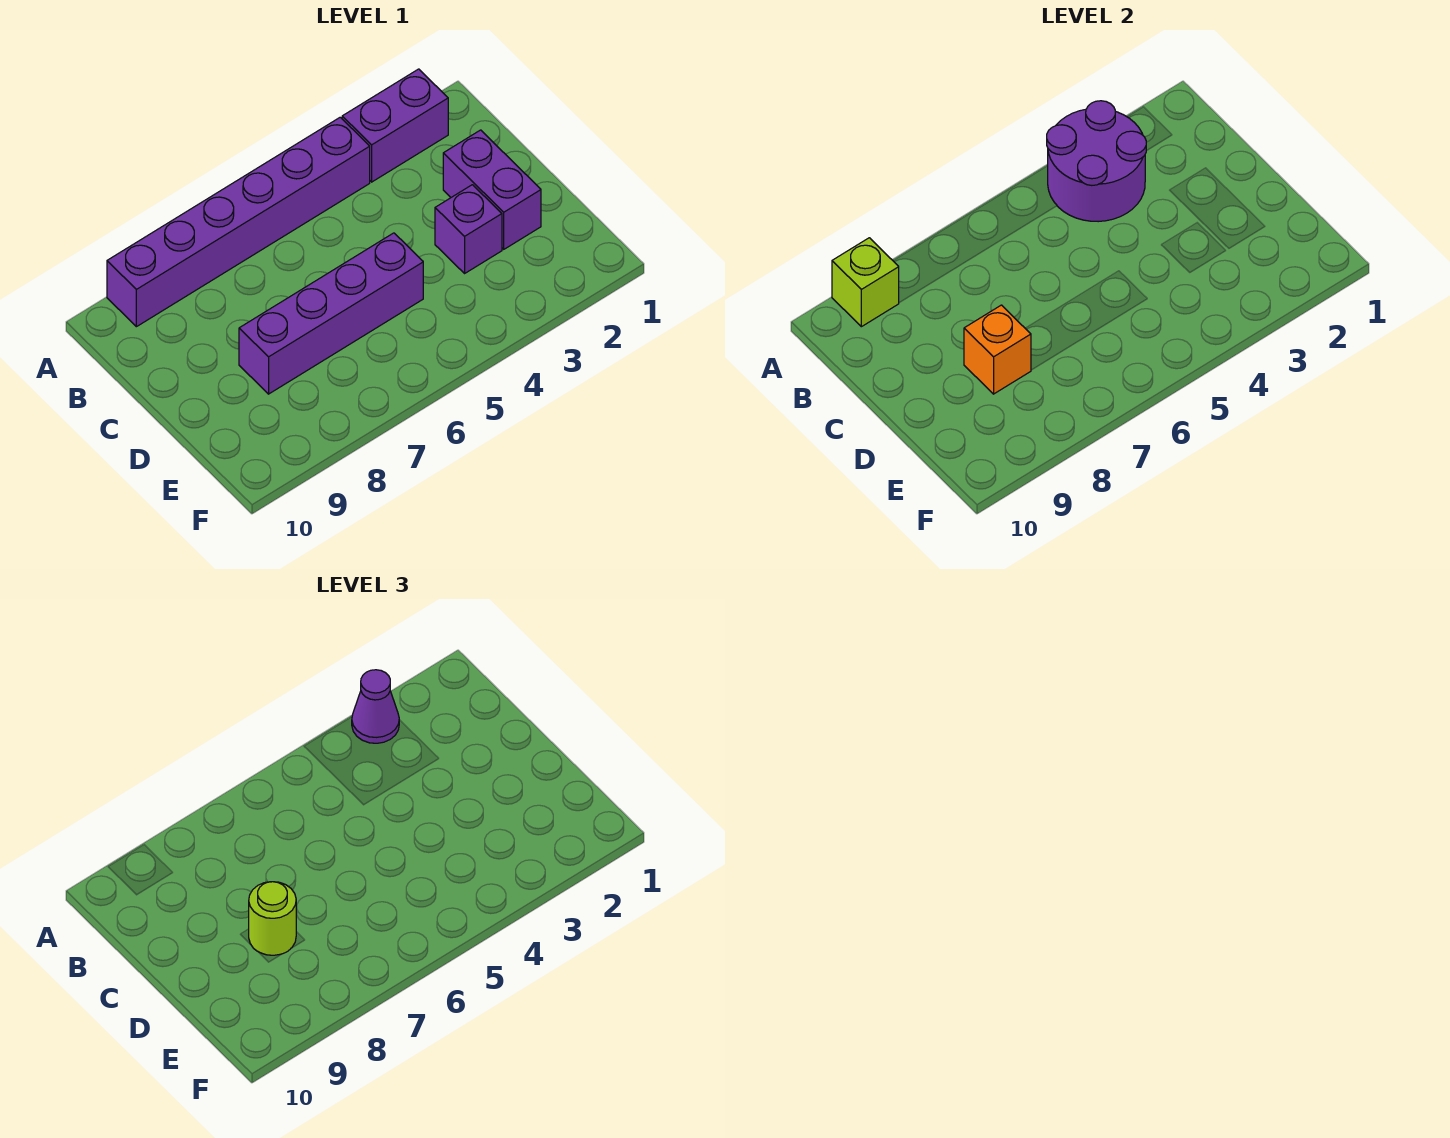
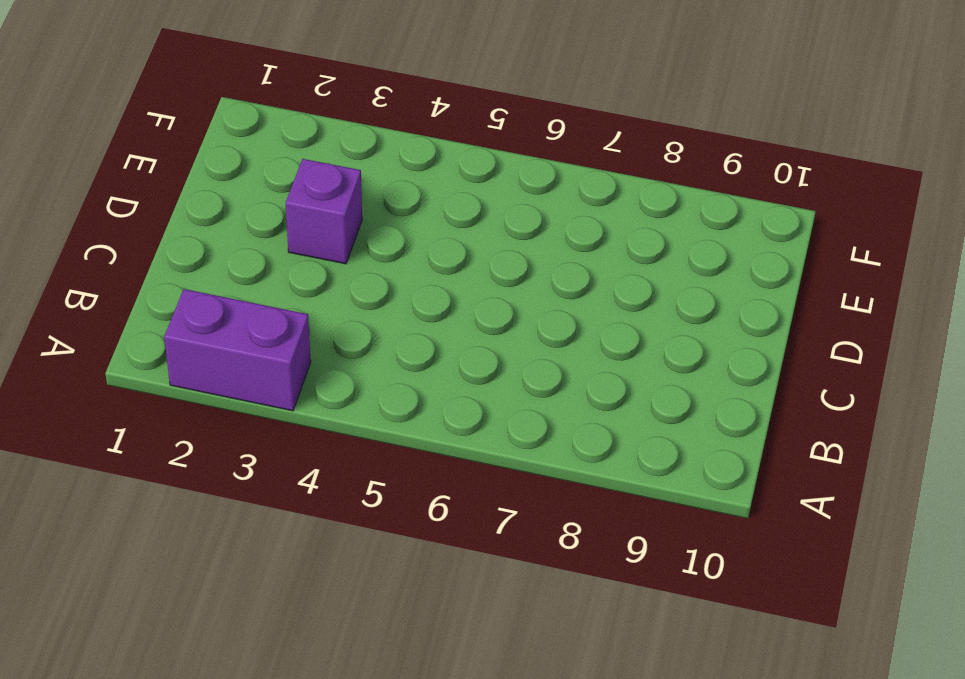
none -> purple 1x6 brick [107,117,370,327]
none -> purple 1x2 brick [443,130,541,249]

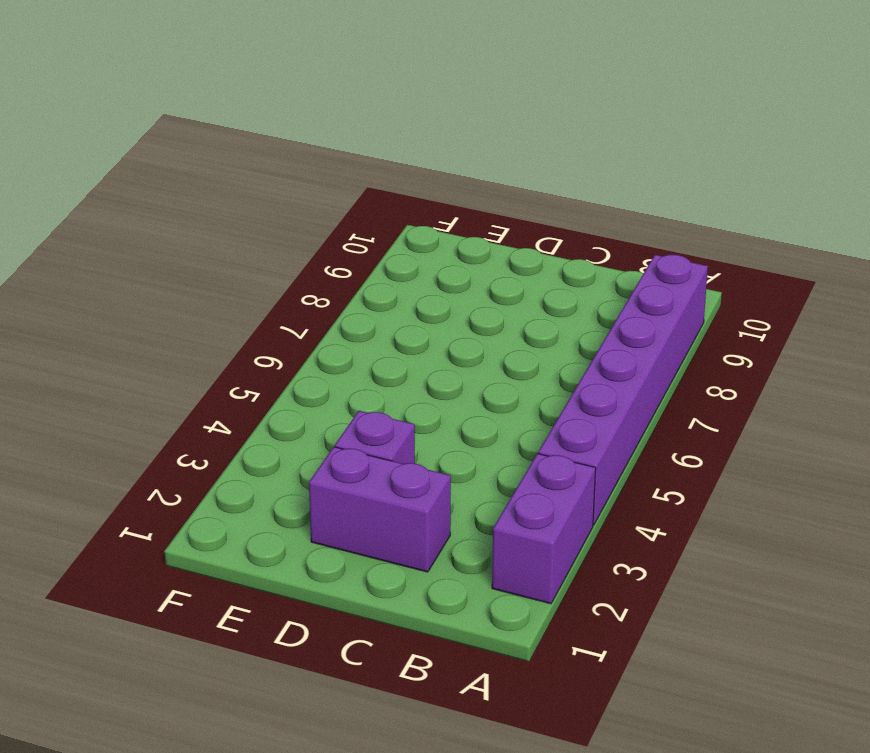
none -> purple 1x4 brick [239,233,423,394]
none -> purple 2x2 round brick [1047,101,1146,222]

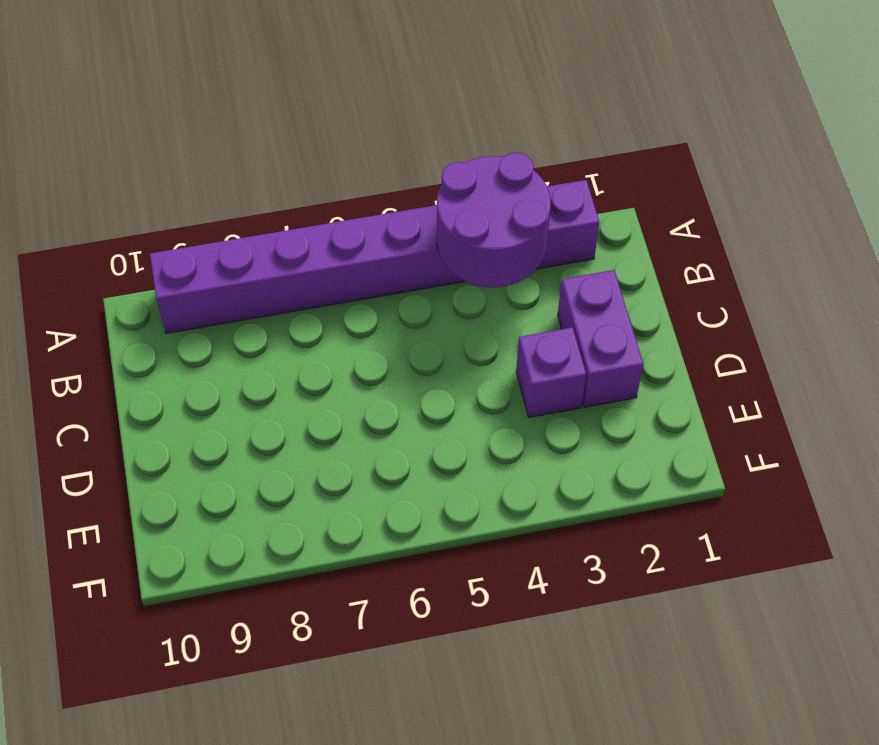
none -> purple 1x4 brick [239,233,423,394]
none -> lime 1x1 brick [832,238,899,327]

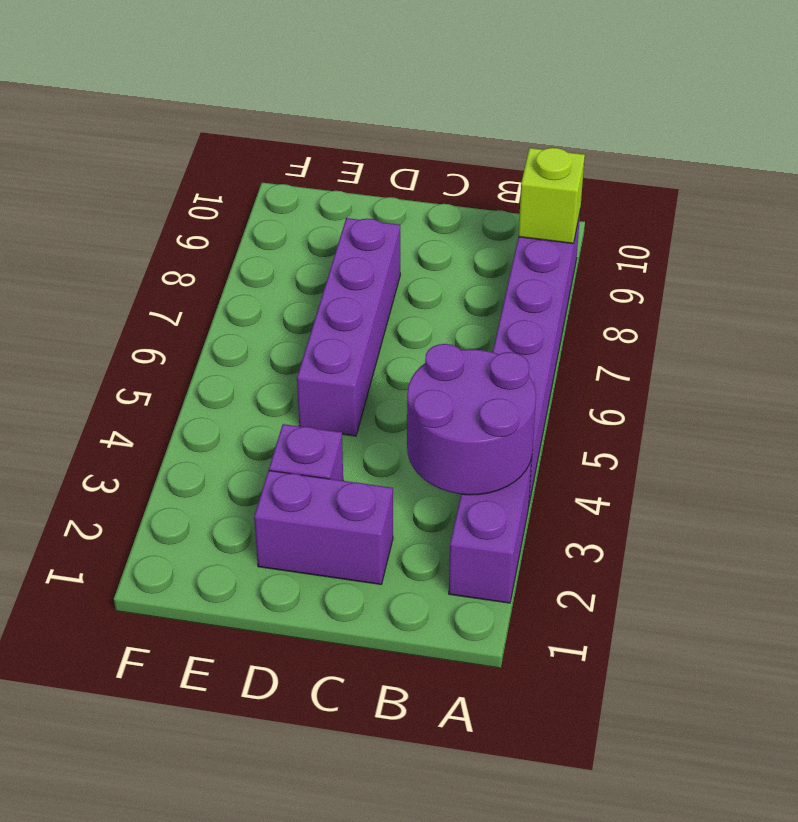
none -> orange 1x1 brick [964,305,1031,394]
none -> purple 1x1 cone [352,670,399,743]

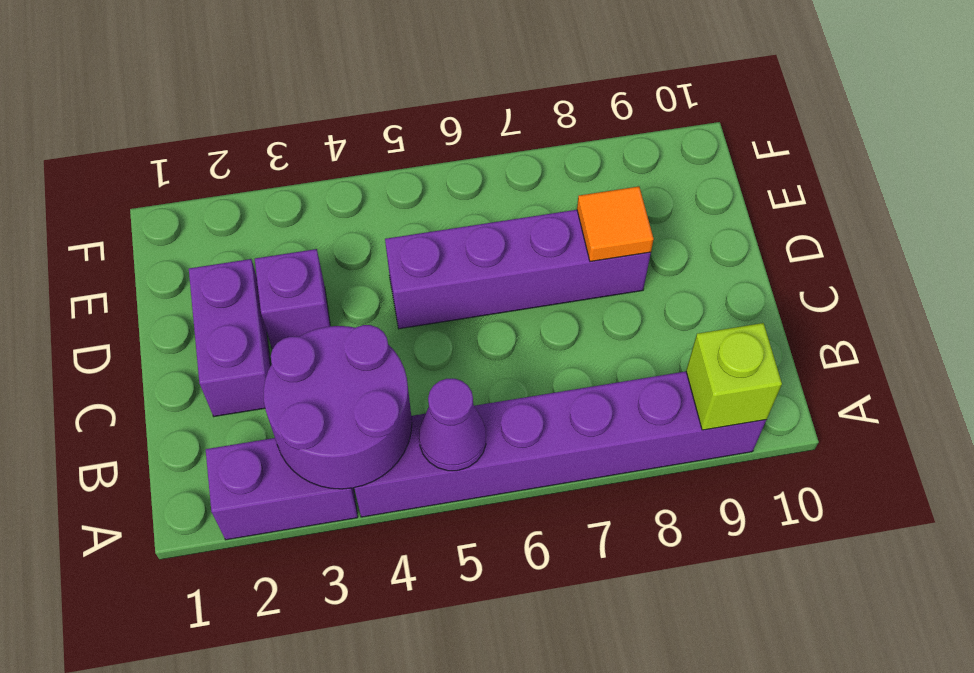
purple 1x1 cone [419,379,486,471] -> purple 1x1 cone moved to [352,670,399,743]
orange 1x1 tile [577,186,654,262] -> orange 1x1 brick [964,305,1031,394]
none -> lime 1x1 round brick [249,882,296,955]

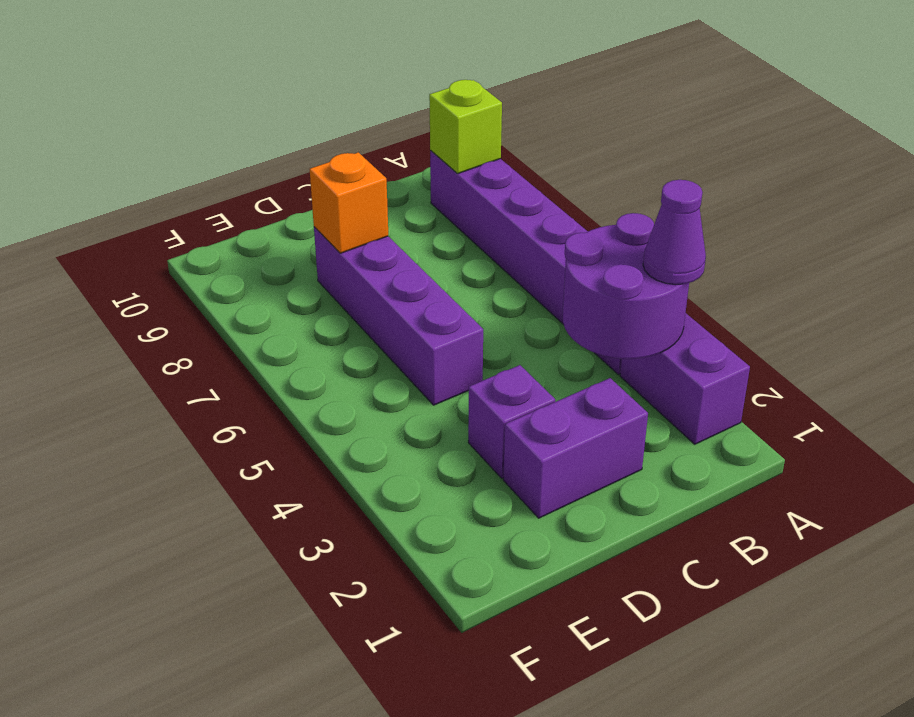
none -> lime 1x1 round brick [249,882,296,955]

